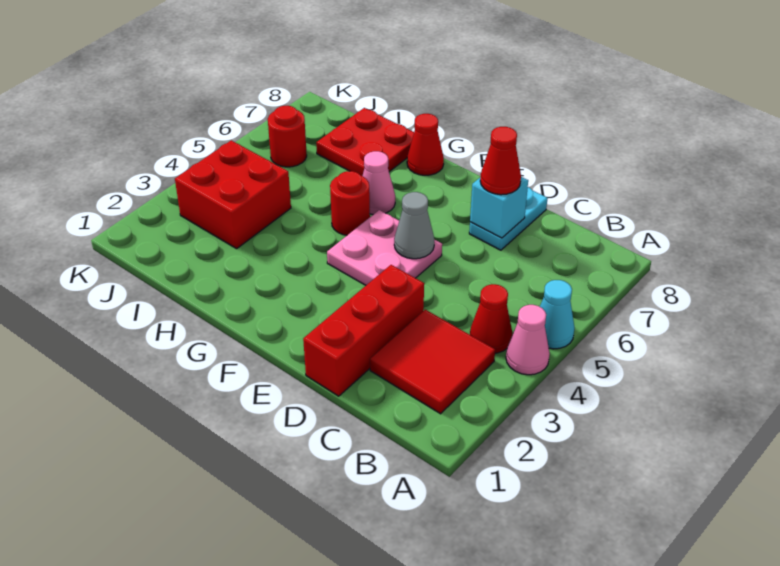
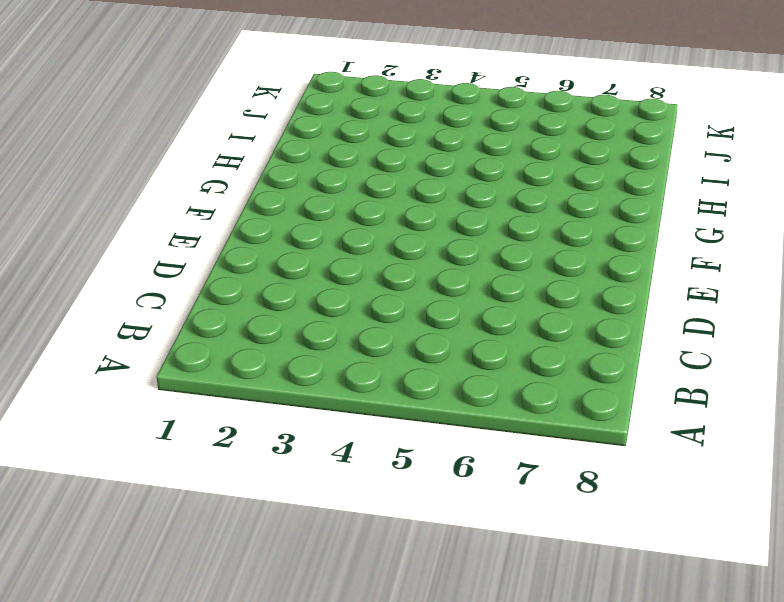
none -> pink 1x1 cone [506,305,550,375]
none -> cyan 1x1 cone [540,280,575,349]
none -> red 2x2 tile [370,310,495,414]

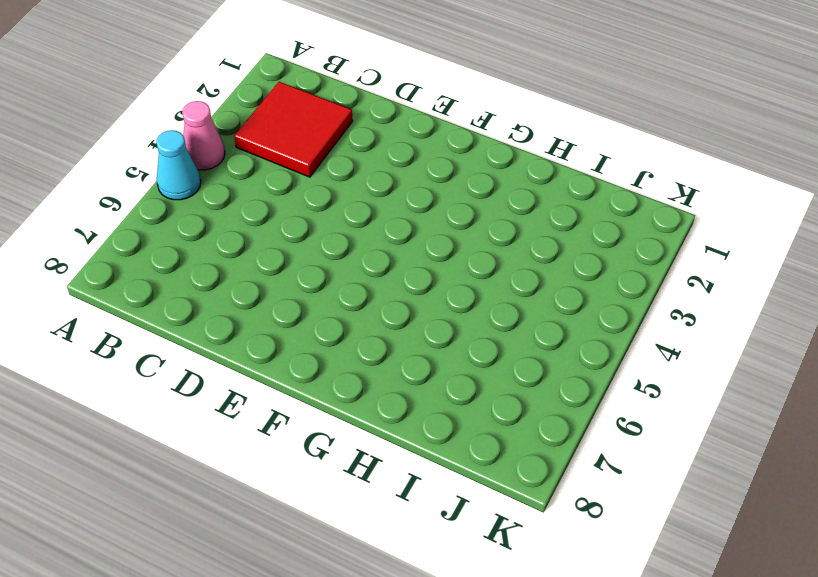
none -> red 1x1 cone [470,284,512,353]
none -> red 1x3 brick [303,265,424,396]
none -> cyan 1x2 plate [469,187,548,250]

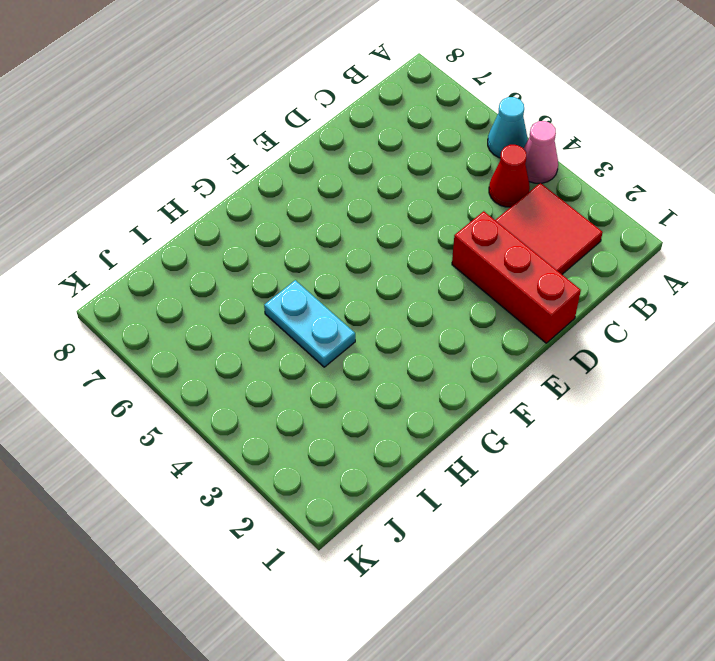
cyan 1x2 plate [264,280,355,367] -> cyan 1x2 plate moved to [469,187,548,250]
none -> pink 2x2 plate [327,210,442,285]
none -> red 1x1 round brick [330,171,370,235]
none -> pink 1x1 cone [363,151,395,214]

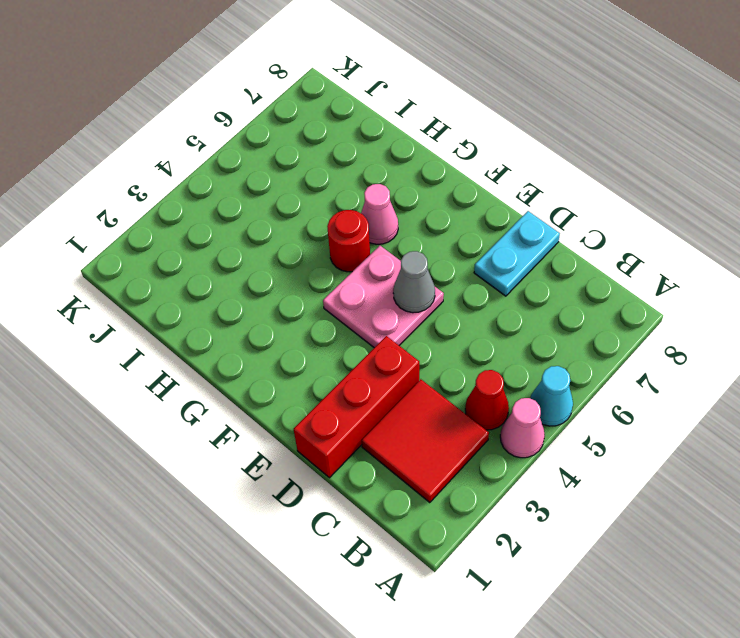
none -> red 1x1 cone [407,114,444,175]
none -> red 2x2 plate [316,108,414,176]
none -> red 2x2 brick [175,140,291,249]

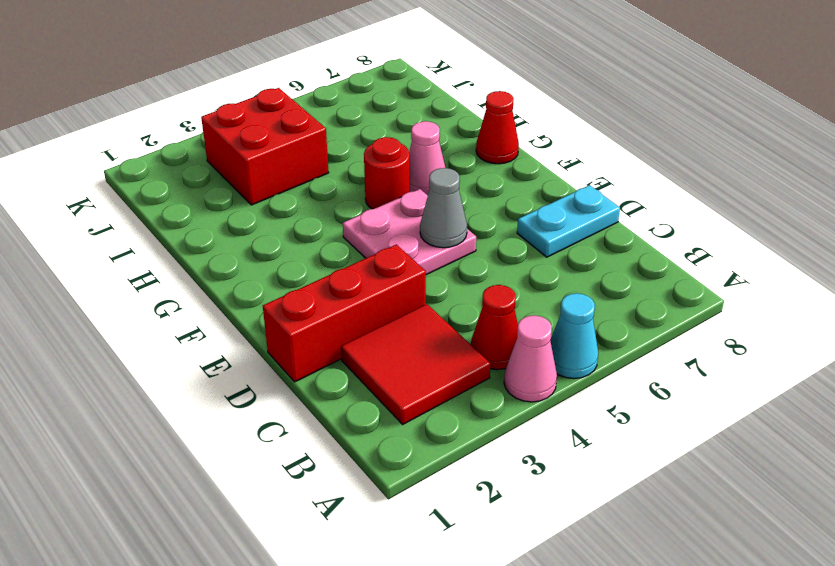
none -> red 2x2 plate [316,108,414,176]
none -> red 1x1 round brick [268,106,307,167]
none -> cyan 1x1 brick [470,177,528,238]

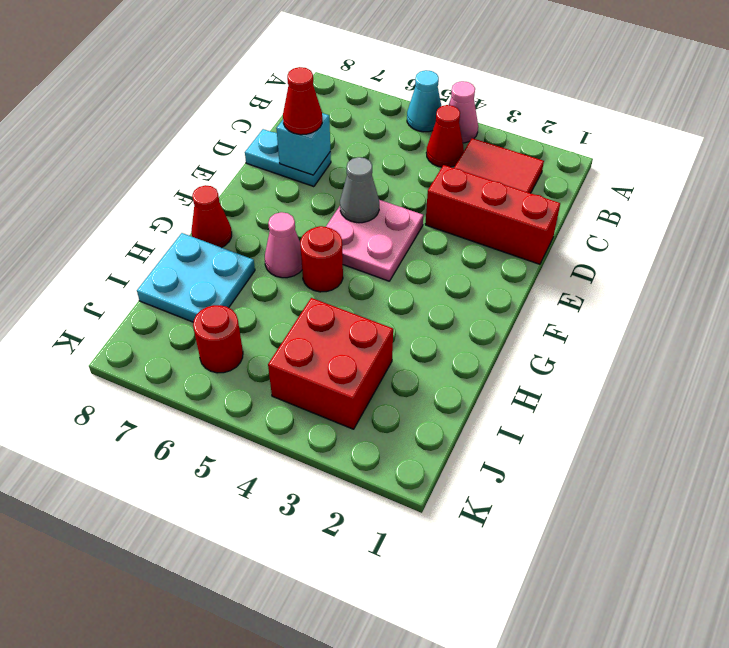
cyan 2x2 plate [137,233,255,322] -> red 2x2 plate [316,108,414,176]

